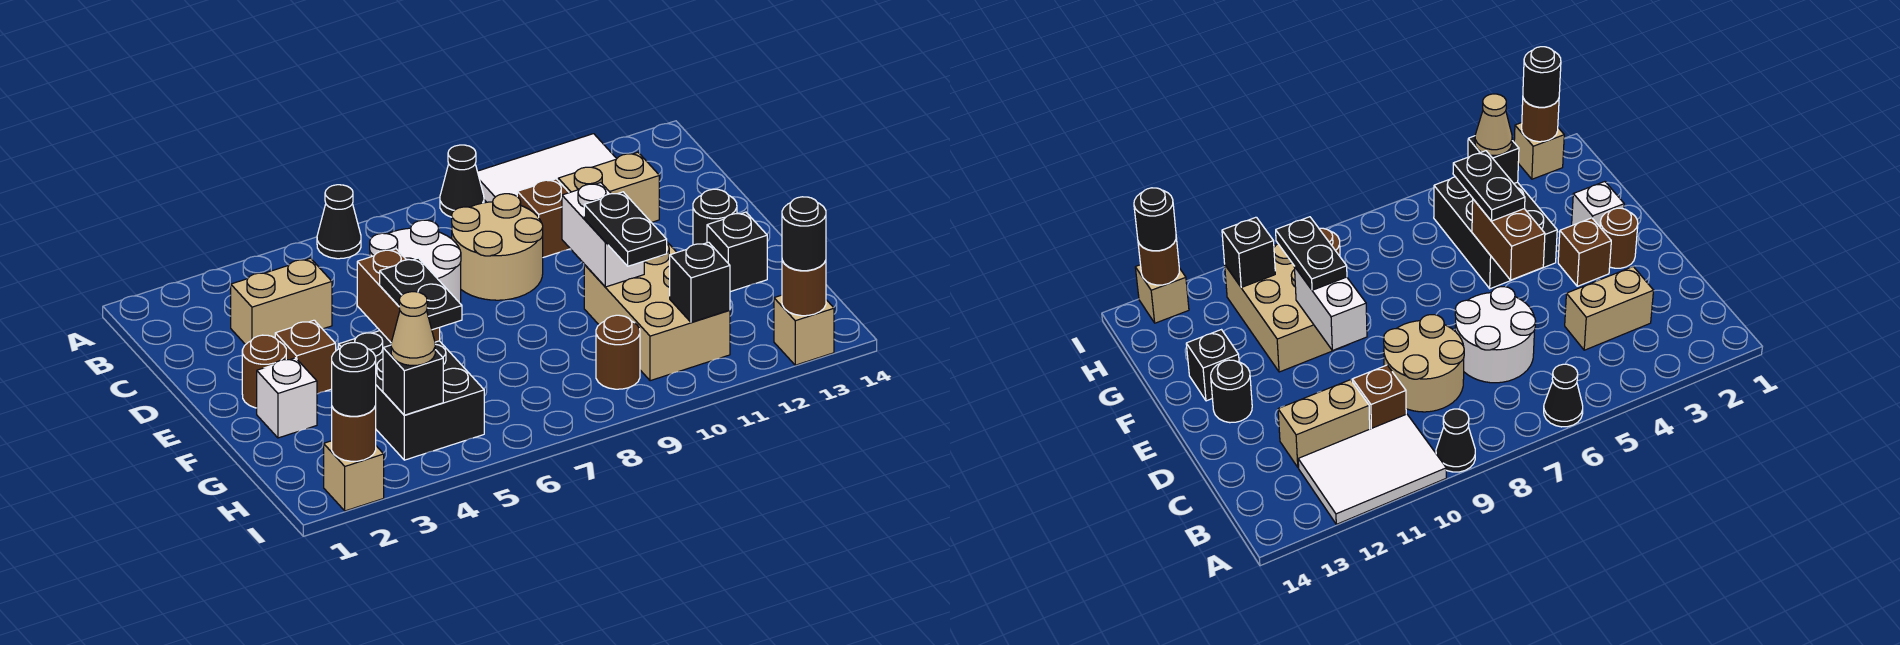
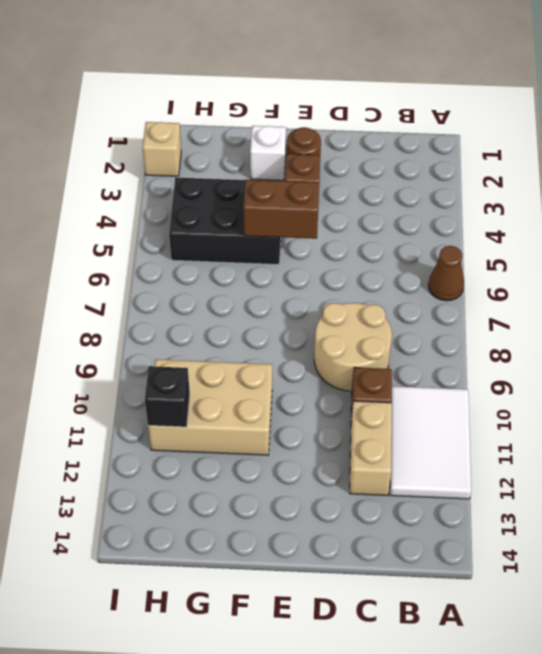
brown 1x1 cone [428,246,464,301] -> black 1x1 cone [317,185,361,259]
none -> black 1x1 cone [440,145,484,217]
none -> tan 1x2 brick [231,258,332,345]
none -> white 2x2 round brick [370,220,461,303]

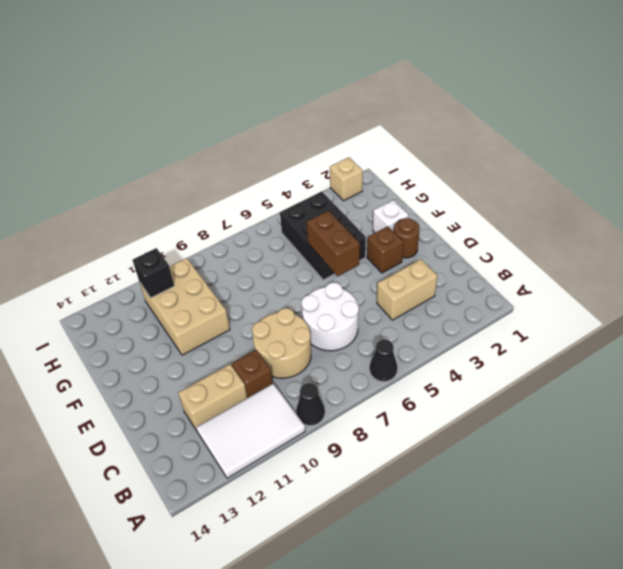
none -> black 1x1 round brick [693,189,737,245]
none -> black 1x1 brick [707,212,767,292]
none -> brown 1x1 round brick [596,315,640,389]

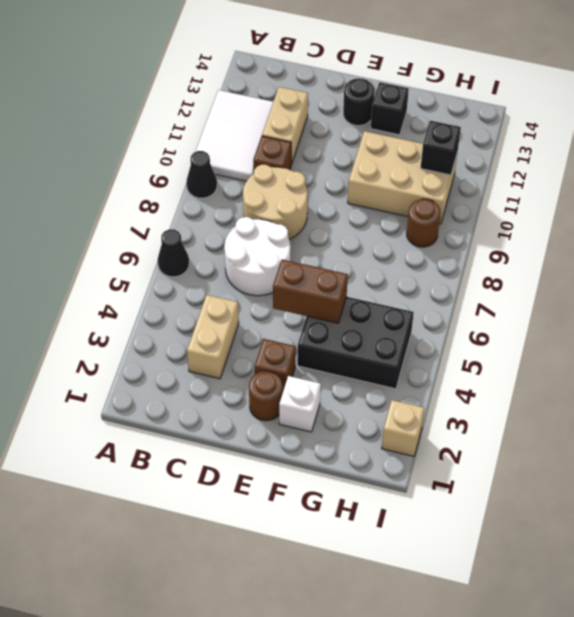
none -> tan 1x1 brick [774,295,834,365]
none -> white 1x2 brick [562,183,644,287]
none -> black 1x1 brick [383,345,443,415]

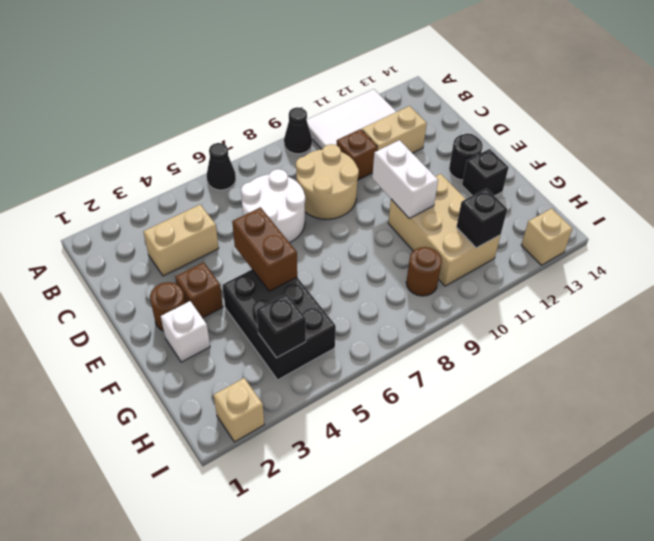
none -> brown 1x1 round brick [332,406,376,461]
none -> brown 1x1 round brick [782,260,826,316]
none -> black 1x2 plate [380,258,462,330]

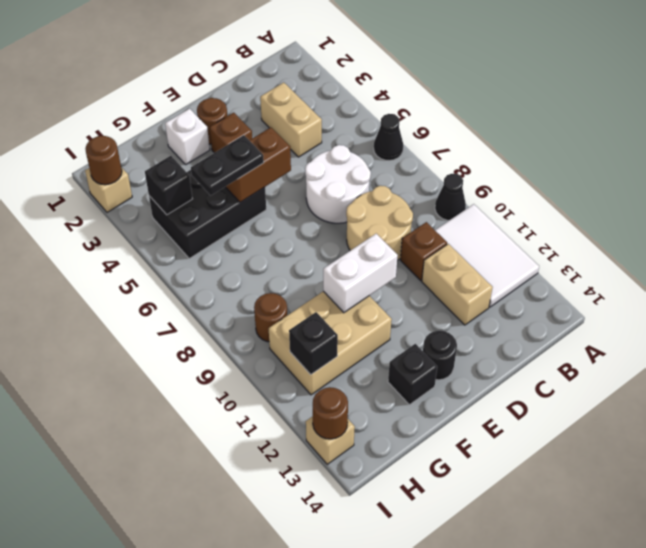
none -> black 1x2 plate [584,192,667,266]
none -> tan 1x1 cone [391,292,435,366]
none -> black 1x1 round brick [332,343,376,416]

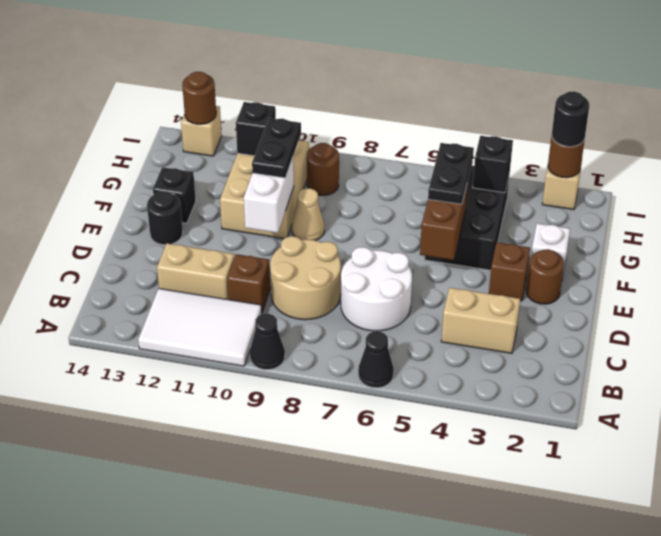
tan 1x1 cone [292,188,324,241] -> tan 1x1 cone moved to [391,292,435,366]
none -> black 1x1 round brick [782,197,826,271]

